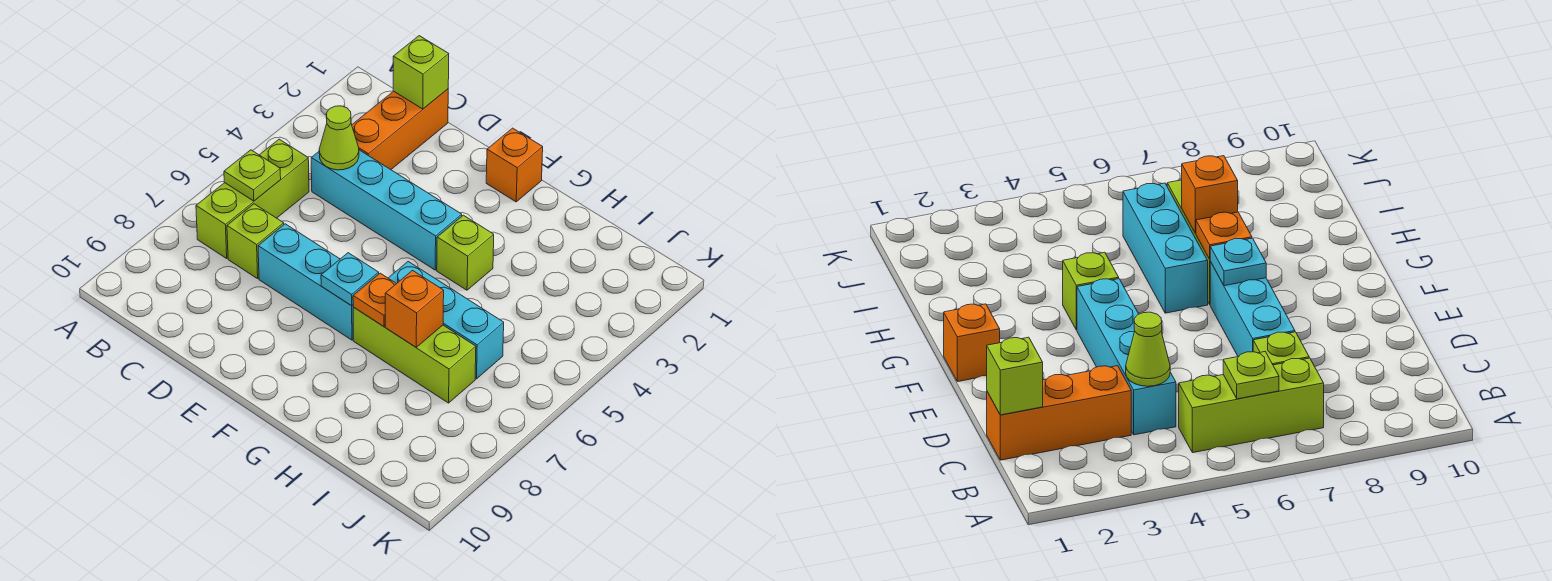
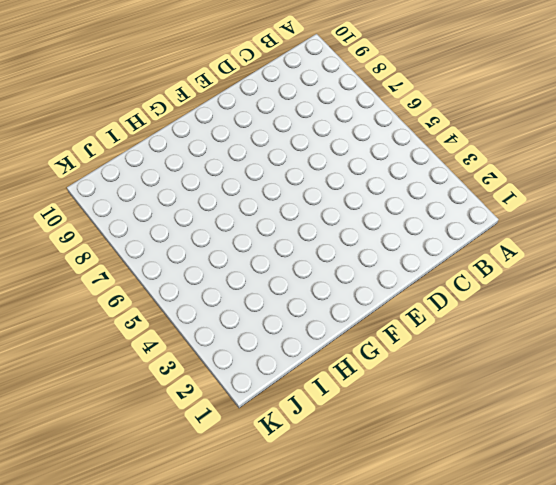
none -> lime 1x3 brick [196,139,309,258]
none -> orange 1x3 brick [352,89,448,170]
none -> cyan 1x4 brick [311,150,462,270]

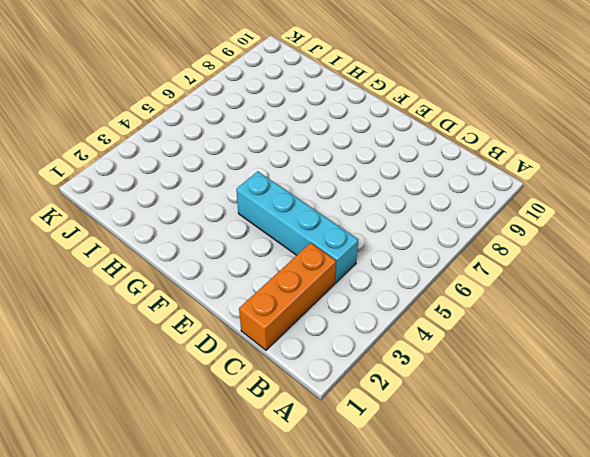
none -> lime 1x3 brick [196,139,309,258]
none -> lime 1x1 brick [227,204,284,279]
none -> cyan 1x3 brick [258,224,353,340]

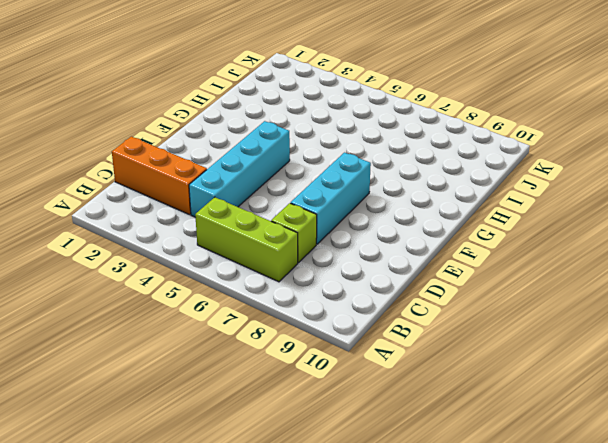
none -> orange 1x1 brick [486,128,543,202]
none -> lime 1x1 brick [437,215,494,290]
none -> cyan 1x3 brick [389,262,504,379]

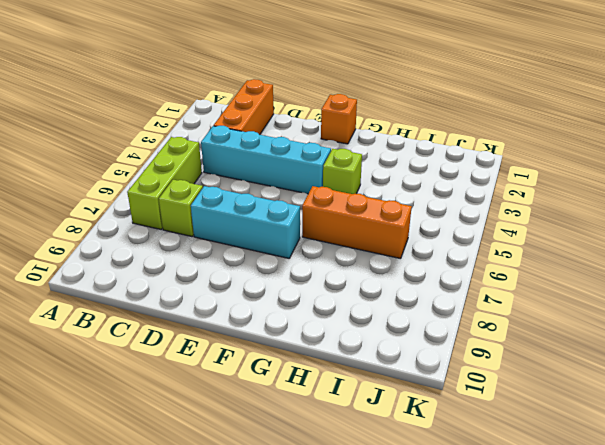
orange 1x3 brick [302,186,412,259] -> cyan 1x3 brick [389,262,504,379]
none -> lime 1x3 brick [353,307,476,403]
none -> lime 1x1 plate [224,150,281,201]
none -> lime 1x1 brick [393,36,449,109]

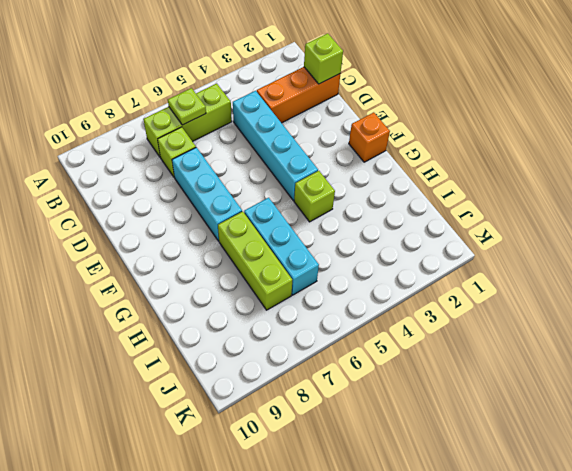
none -> lime 1x1 cone [319,106,359,170]
none -> cyan 1x1 plate [321,253,379,306]
none -> orange 1x1 plate [353,273,396,327]

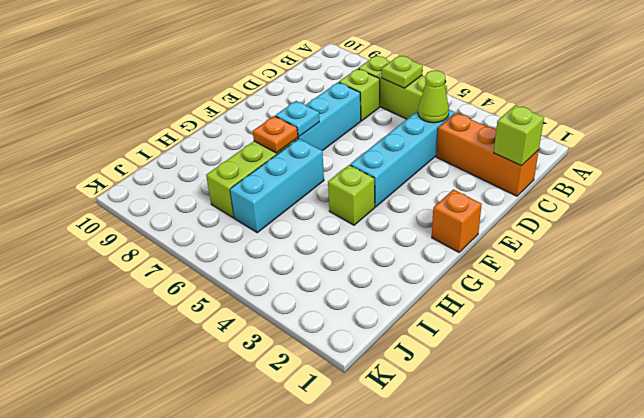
none -> orange 1x1 brick [385,270,444,347]

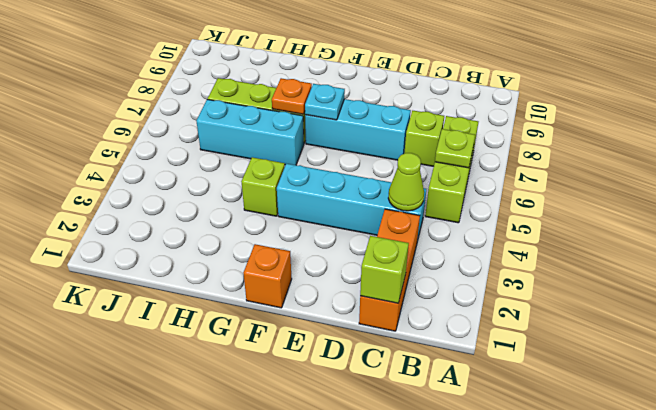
none -> orange 1x1 brick [385,270,444,347]

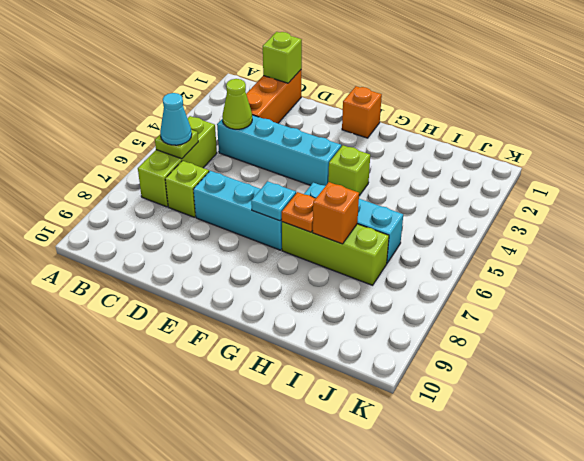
cyan 1x1 cone [160,93,192,145] -> none

